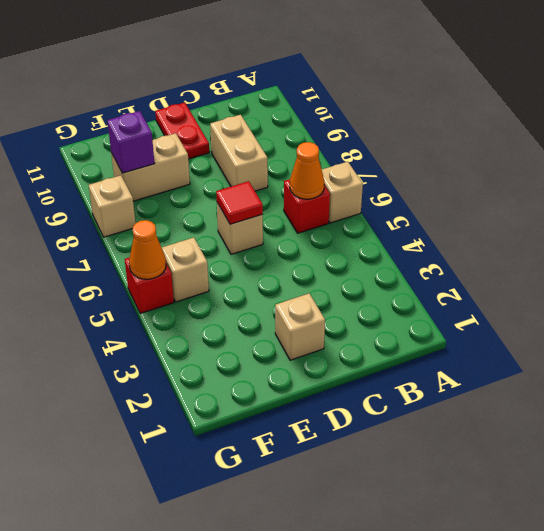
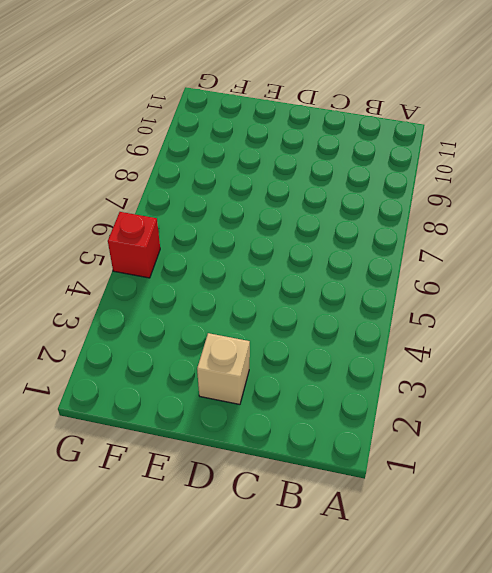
none -> tan 1x1 brick [322,162,363,223]
none -> red 1x1 brick [284,179,330,233]
none -> tan 1x2 brick [210,115,268,191]

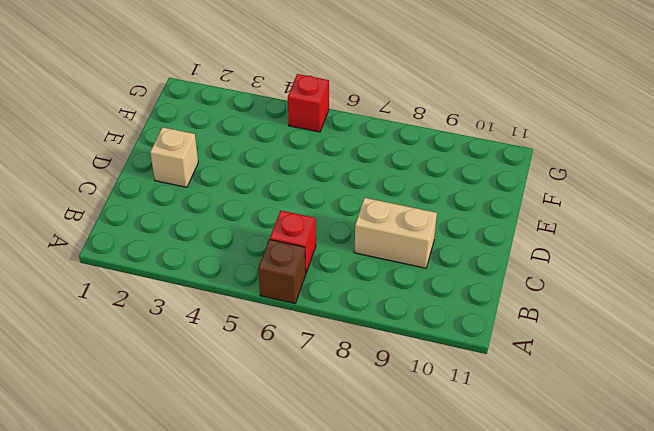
brown 1x1 brick [258,239,306,304] -> tan 1x1 brick [322,162,363,223]
none -> tan 1x1 brick [217,203,263,254]
none -> red 1x2 plate [155,103,209,159]
none -> tan 1x2 brick [111,133,190,201]

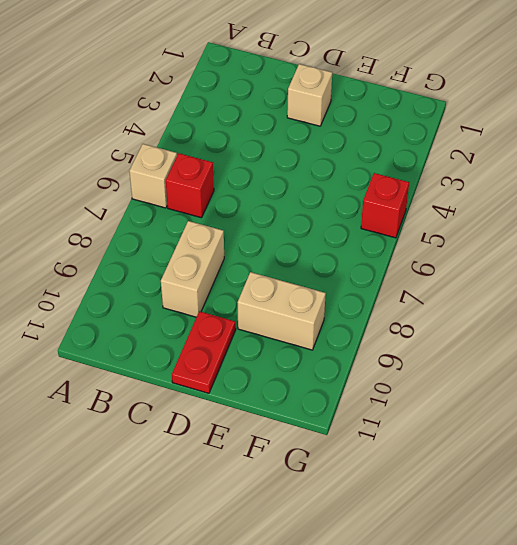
none -> tan 1x1 brick [217,203,263,254]
none -> tan 1x1 brick [162,237,209,302]
none -> tan 1x1 brick [89,175,135,237]

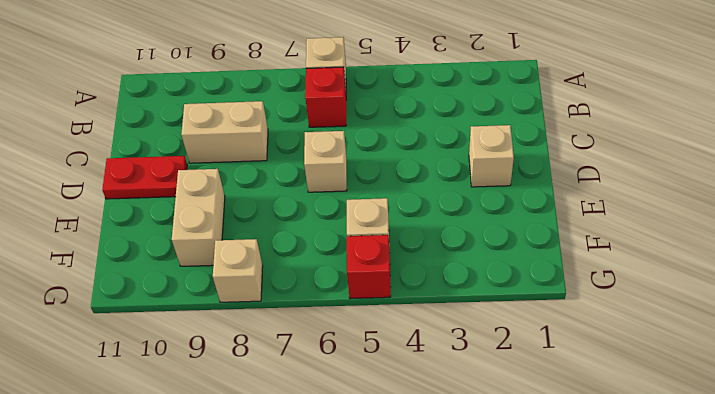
none -> orange 1x1 cone [290,142,324,199]
none -> red 1x1 tile [216,181,263,224]
none -> purple 1x1 brick [107,111,155,173]

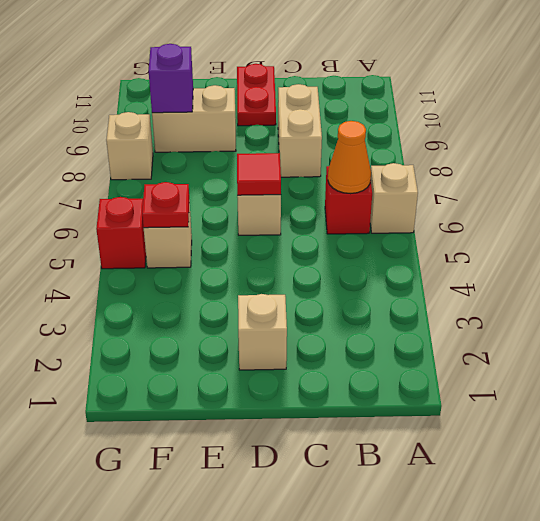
red 1x1 plate [142,182,189,228] -> none
none -> orange 1x1 cone [129,220,166,279]

